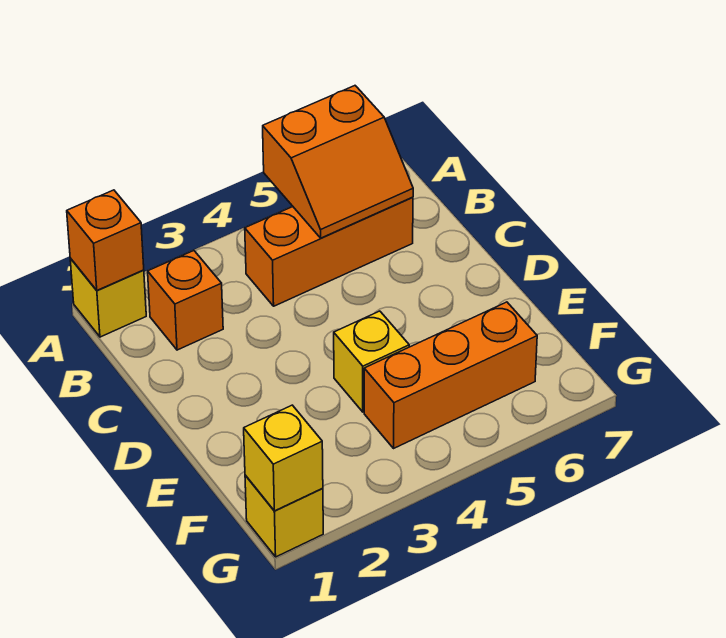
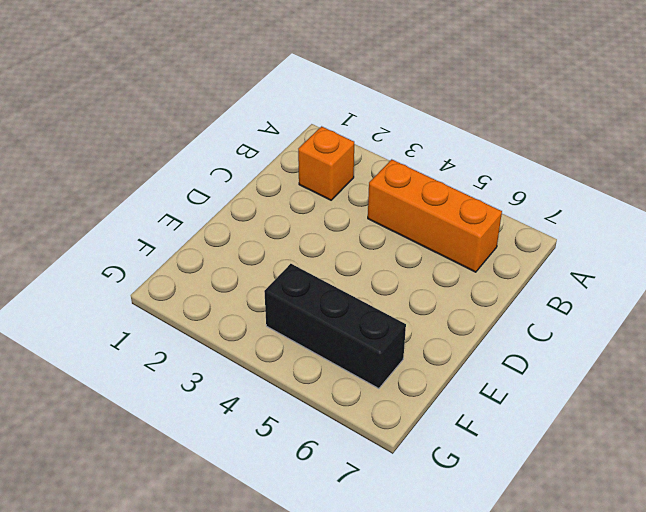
black 1x3 brick [264,264,406,389] -> orange 1x3 brick [364,302,537,448]
none -> yellow 1x1 brick [70,258,146,337]
none -> yellow 1x1 brick [334,311,409,412]

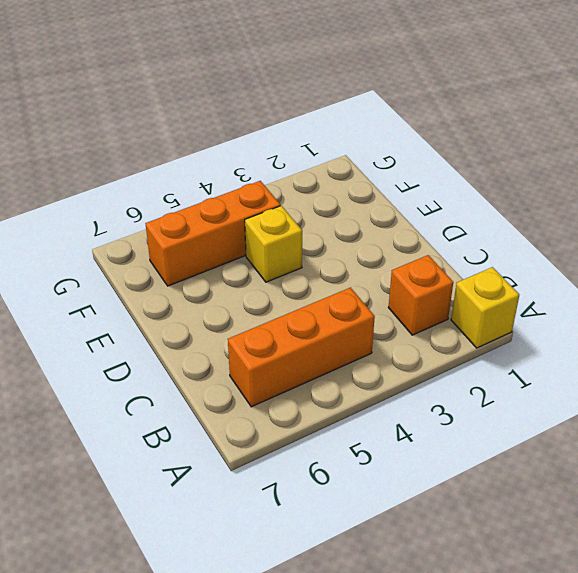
none -> yellow 1x1 brick [245,475,323,557]
none -> orange 1x1 brick [67,190,144,290]

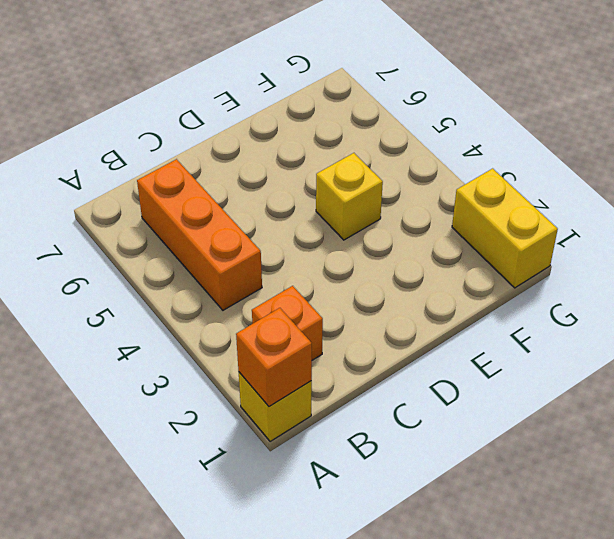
yellow 1x2 brick [452,168,558,288] -> yellow 1x1 brick [245,475,323,557]
none -> orange 1x3 brick [364,302,537,448]
none -> orange 2x2 slope [263,86,413,238]

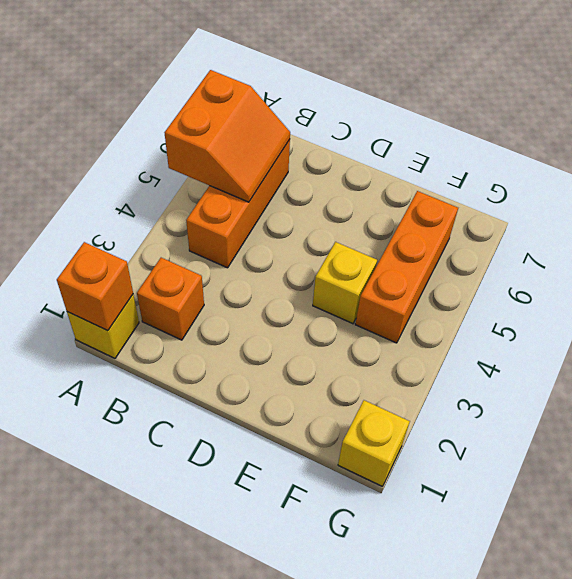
none -> yellow 1x1 brick [244,405,323,511]

